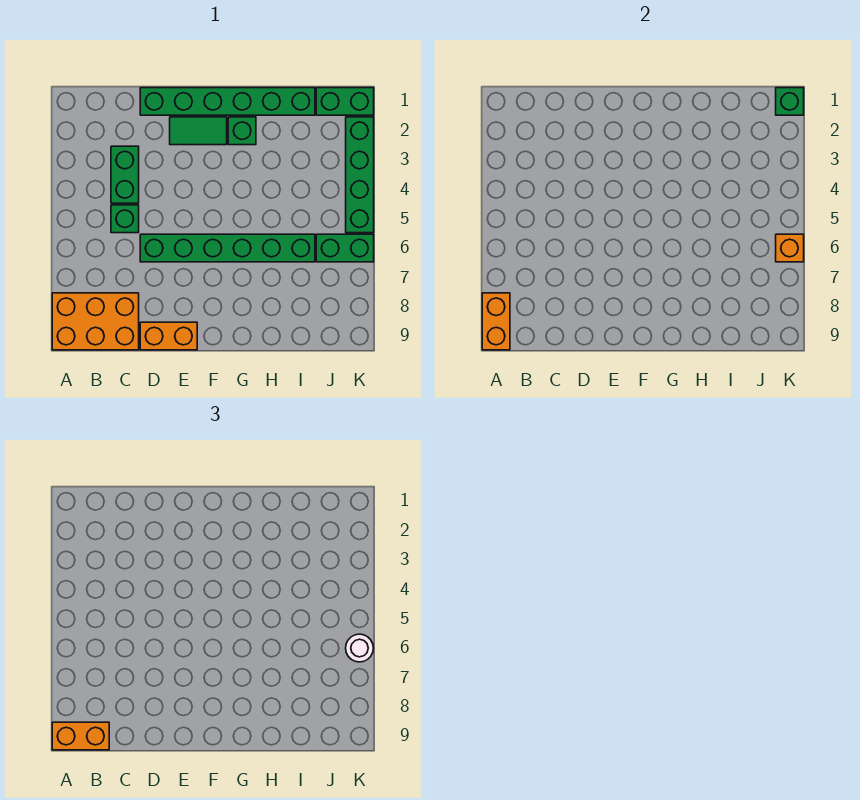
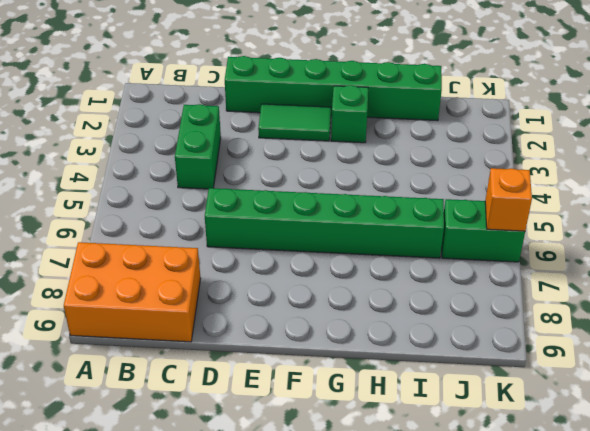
none -> green 1x1 brick [111,205,139,233]
none -> orange 1x2 brick [140,322,197,350]
none -> green 1x2 brick [316,88,374,115]

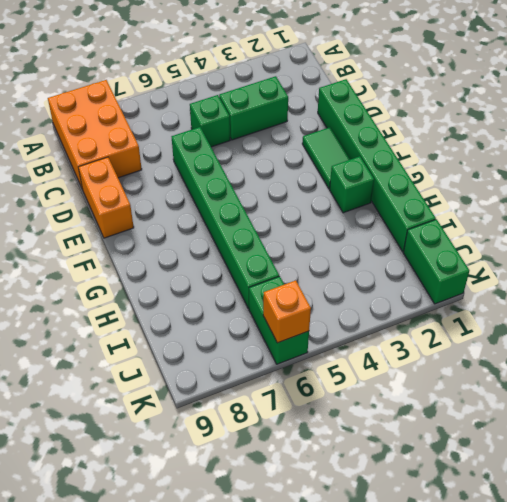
none -> green 1x4 brick [346,117,374,233]
none -> orange 1x2 brick [482,293,510,350]
none -> green 1x1 brick [776,88,804,115]

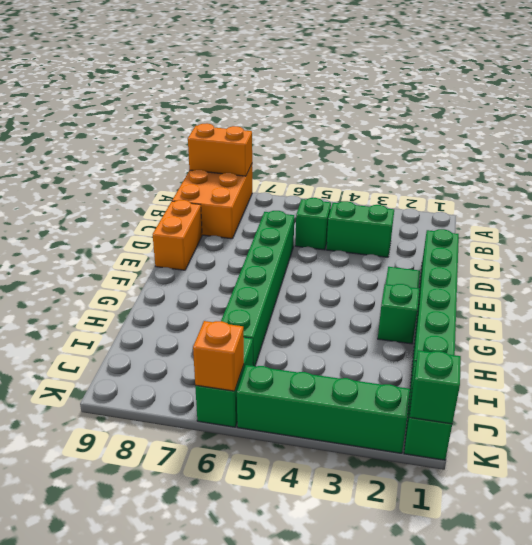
none -> orange 1x2 brick [52,722,109,750]
none -> white 1x1 round brick [346,634,373,662]

